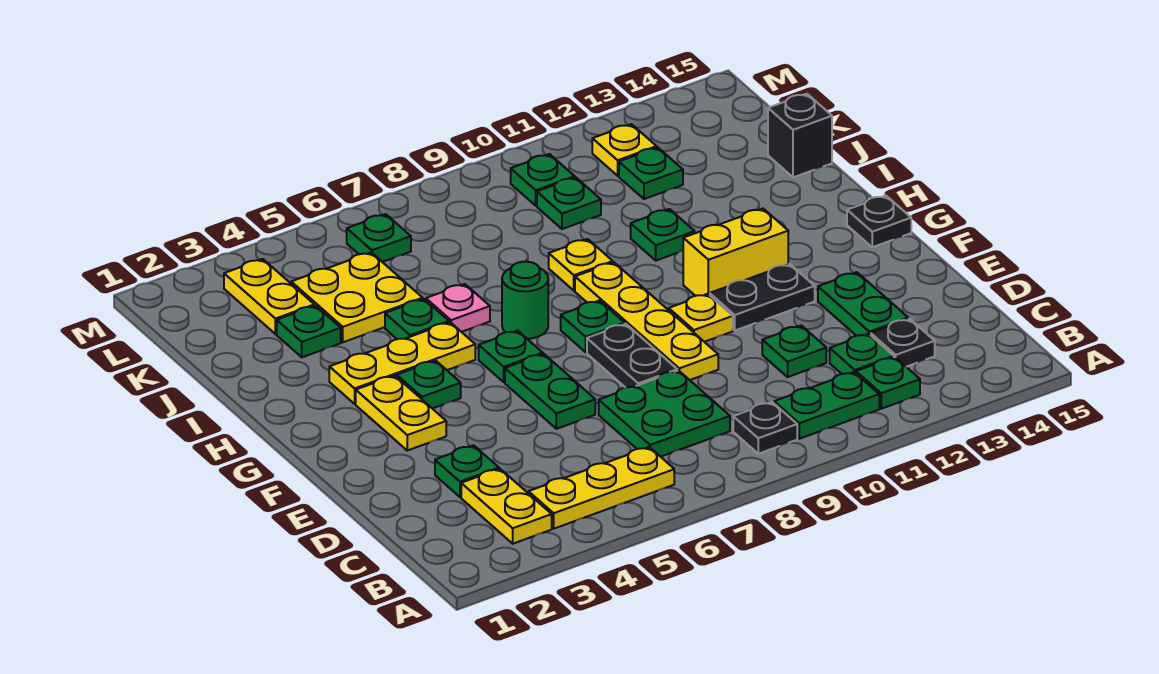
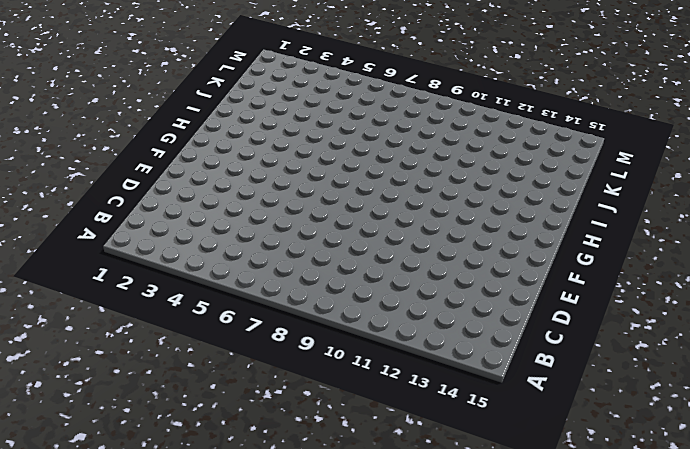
none -> yellow 1x2 plate [461,469,552,544]
none -> yellow 1x3 plate [529,447,674,529]
none -> black 1x1 plate [733,402,797,454]
none -> green 1x2 plate [774,372,879,439]

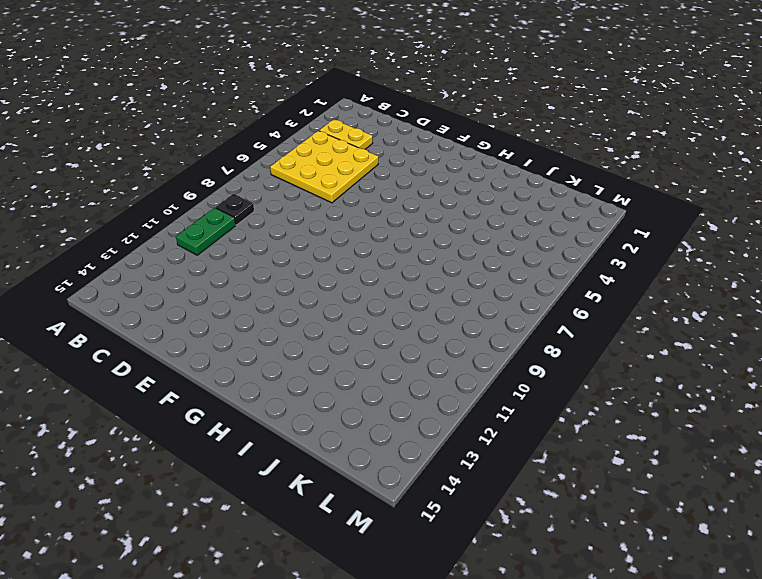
yellow 3x3 plate [270,131,378,203] -> yellow 1x3 plate [529,447,674,529]
none -> green 1x1 plate [856,357,920,409]
none -> green 2x2 plate [599,370,730,457]
none -> green 1x1 plate [830,334,894,374]
none -> black 1x1 plate [871,319,935,367]

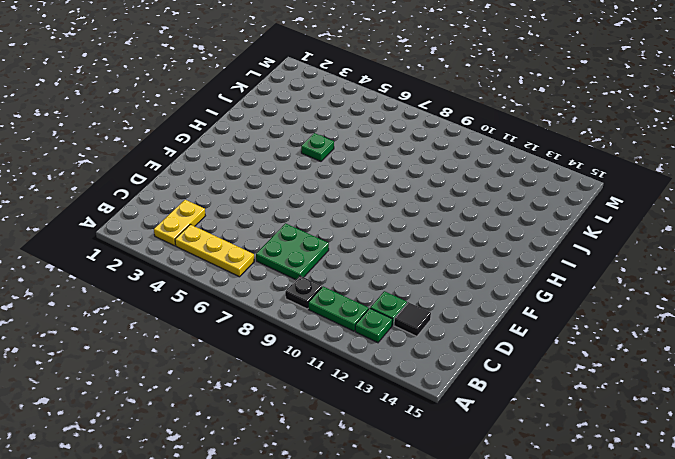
black 1x1 tile [394,302,431,336] -> black 1x1 plate [871,319,935,367]
none -> green 1x1 plate [435,445,499,497]
none -> green 1x1 plate [762,325,826,377]
none -> green 1x2 plate [818,272,908,336]
none -> green 1x2 plate [505,354,595,429]

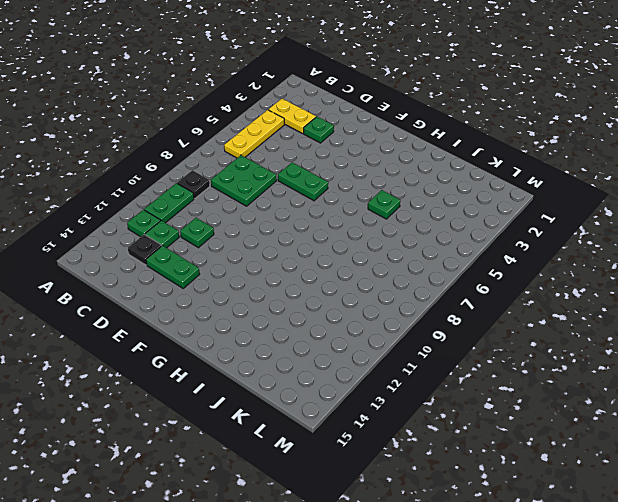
none -> black 1x2 plate [587,324,677,387]
none -> yellow 1x4 plate [575,262,718,380]
none -> yellow 1x2 plate [356,376,446,450]
none -> yellow 1x1 plate [669,294,733,342]

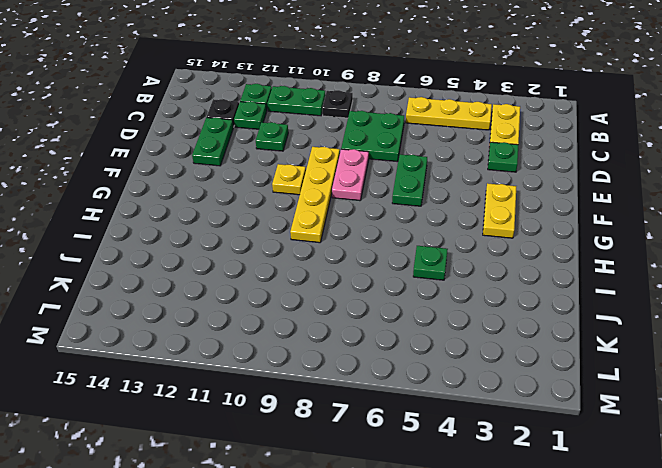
pink 1x2 plate [332,149,369,201] -> black 1x2 plate [587,324,677,387]
none -> black 1x2 plate [710,264,815,330]
none -> green 1x1 plate [397,361,461,409]
none -> green 1x1 plate [479,331,543,382]
none -> green 1x1 plate [561,301,625,352]

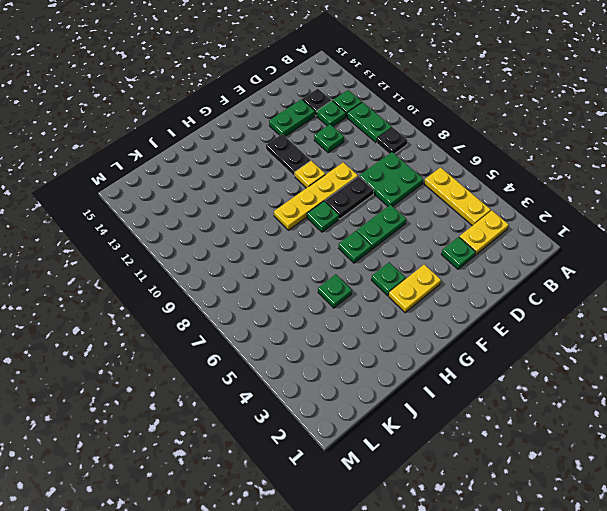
none -> yellow 1x2 brick [683,209,788,296]
none -> black 1x1 plate [847,196,911,247]
none -> yellow 1x3 plate [329,322,475,404]
none -> green 1x1 round brick [502,262,548,339]

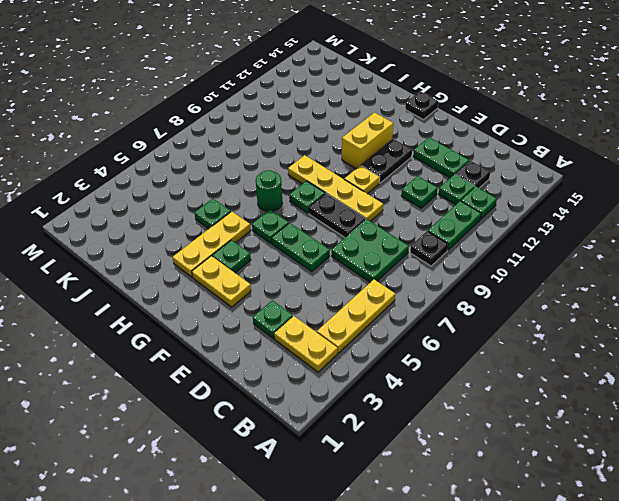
none -> pink 1x1 plate [426,284,490,332]
none -> yellow 1x1 plate [549,239,613,291]
none -> green 1x1 plate [631,209,695,261]
none -> green 1x1 plate [277,306,341,357]

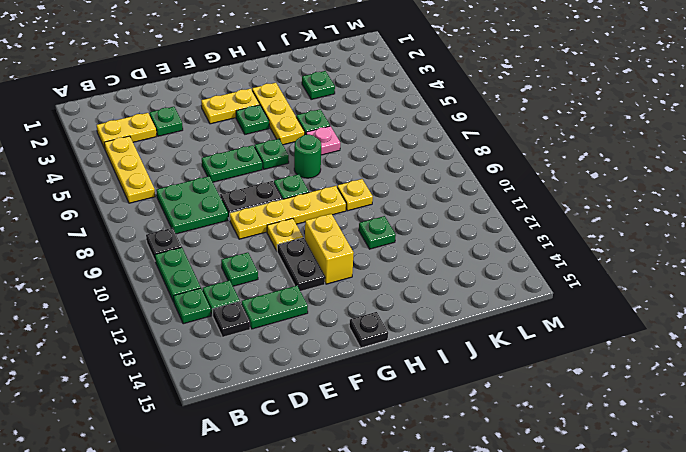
none -> yellow 2x2 plate [291,252,423,342]
none -> black 1x1 brick [768,94,832,177]
none -> yellow 1x2 plate [224,259,314,334]
none -> green 1x1 plate [537,177,601,229]

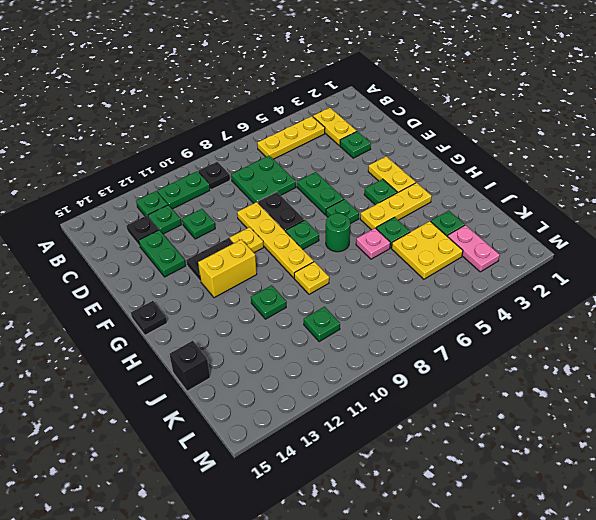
pink 1x2 plate [447,225,500,272] -> yellow 1x2 plate [224,259,314,334]
none -> green 1x1 plate [619,147,683,199]
none -> green 1x1 plate [347,214,411,262]
none -> green 1x1 plate [511,154,575,206]
none -> yellow 1x1 plate [592,124,657,176]

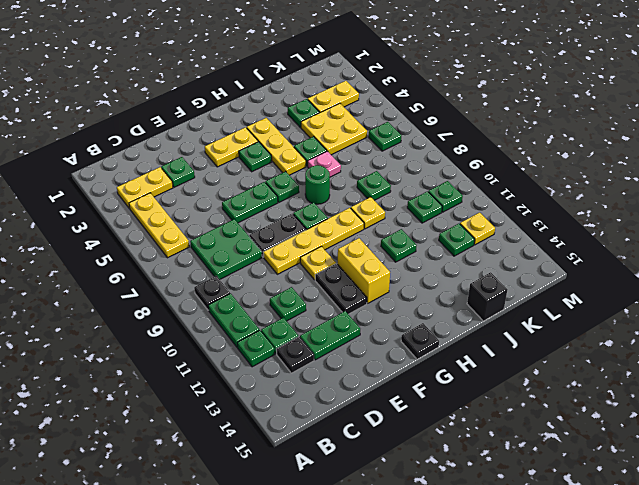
green 1x1 plate [357,171,391,200] -> none

